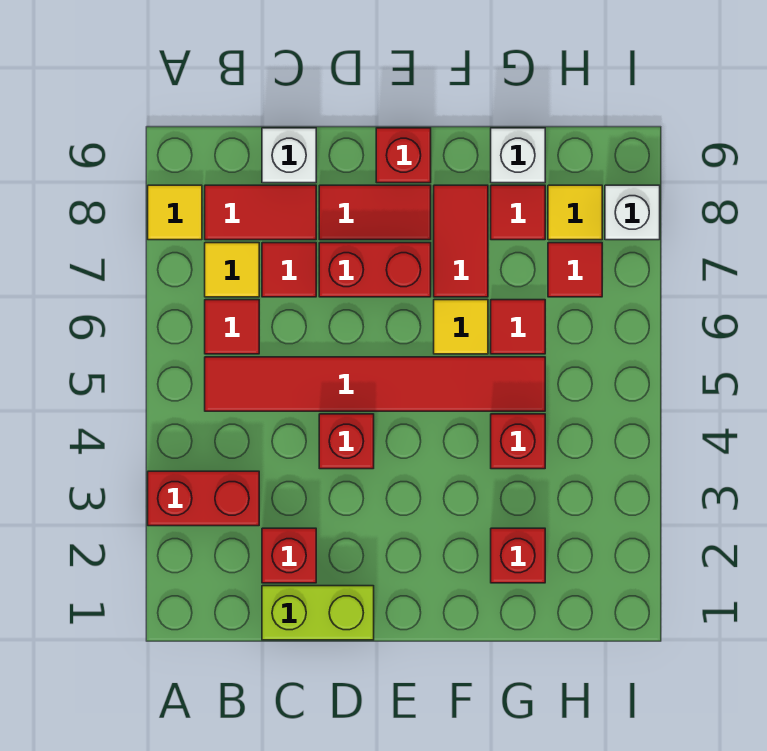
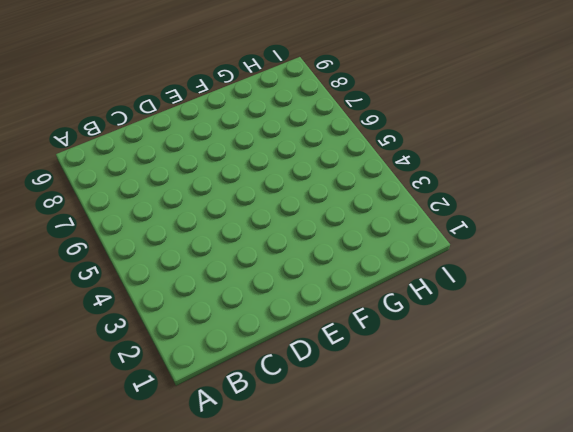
none -> red 1x2 brick [148,471,259,526]
none -> yellow 1x1 tile [148,185,202,240]
none -> red 1x6 tile [205,357,545,411]

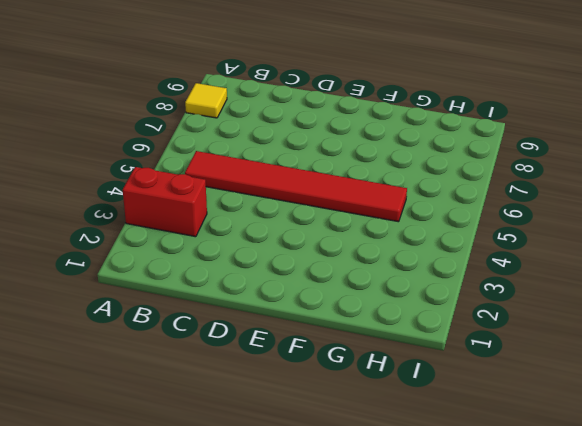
none -> red 1x1 tile [205,300,259,354]
none -> yellow 1x1 tile [205,243,259,297]
none -> red 1x2 tile [205,185,316,240]

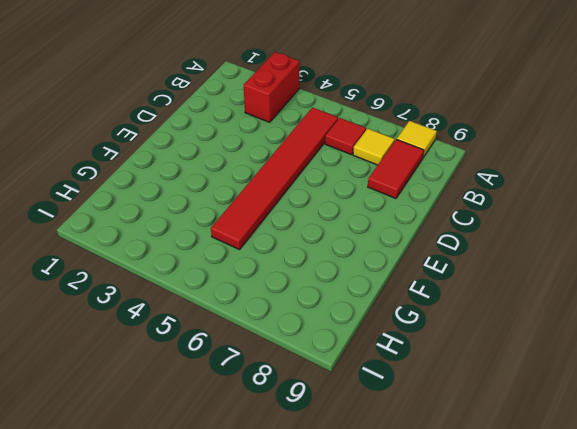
none -> lime 1x2 brick [262,586,374,640]
none -> red 1x1 brick [262,528,316,583]
none -> red 1x1 tile [262,243,316,297]

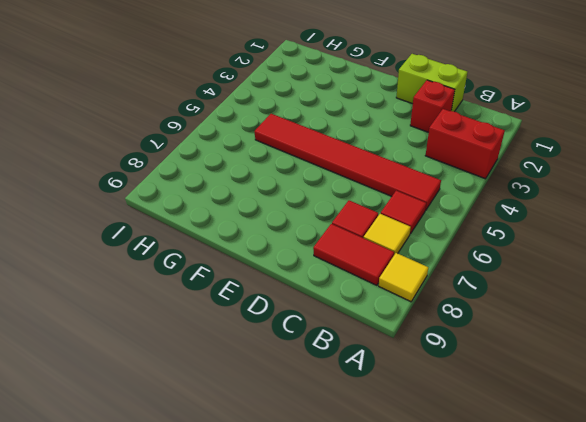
none -> white 1x1 brick [262,128,316,183]
none -> red 1x1 brick [319,414,374,469]
none -> red 1x2 brick [319,243,431,297]

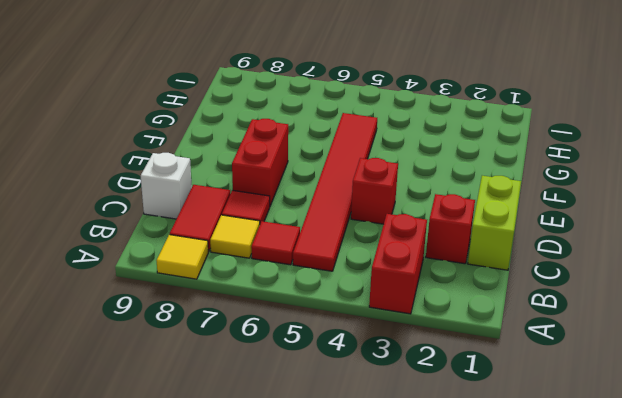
none -> red 1x2 tile [319,185,431,240]
none -> red 1x1 brick [376,128,431,183]
none -> yellow 1x1 tile [434,300,488,354]

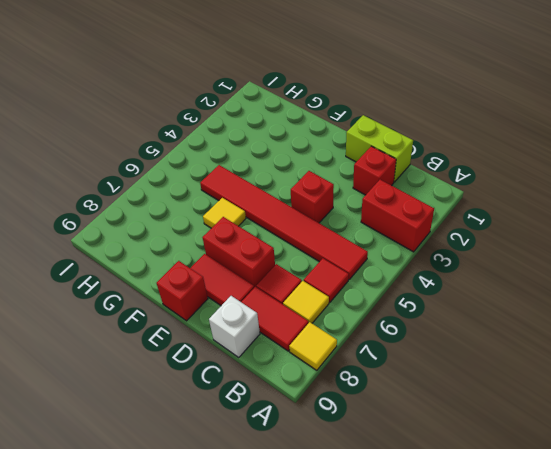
none -> red 1x2 tile [434,185,488,297]
none -> red 1x1 brick [491,528,545,583]
none -> red 1x1 brick [491,414,545,469]

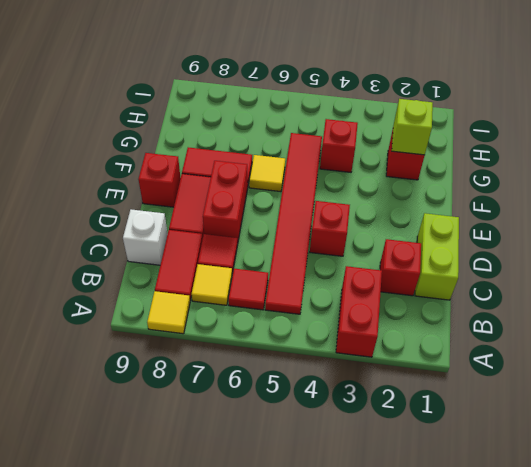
lime 1x1 brick [392,99,433,155] -> none
none -> red 1x1 tile [491,300,545,354]
none -> red 1x1 tile [491,185,545,240]
none -> white 1x1 brick [491,128,545,183]

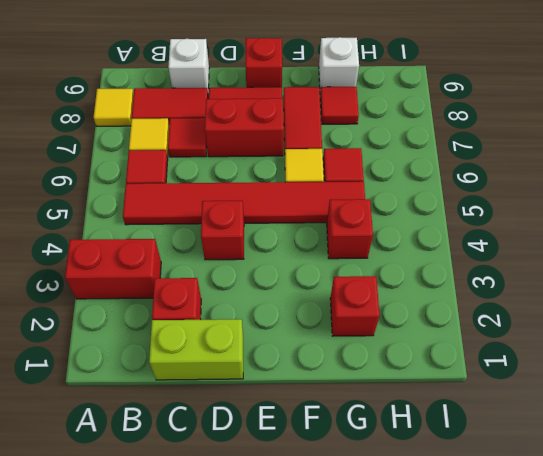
none -> red 1x1 tile [548,243,602,297]
none -> yellow 1x1 tile [548,185,602,240]
none -> white 1x1 brick [605,185,660,240]

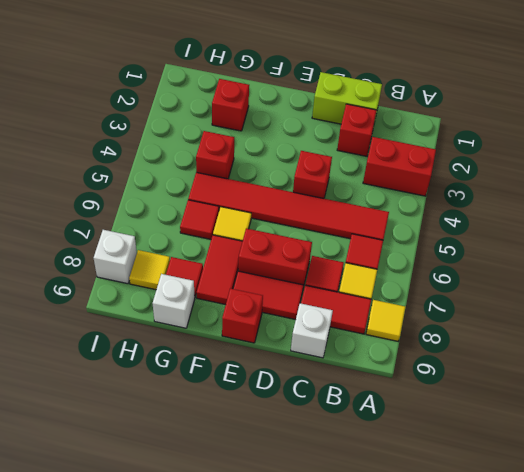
none -> red 1x1 tile [548,243,602,297]

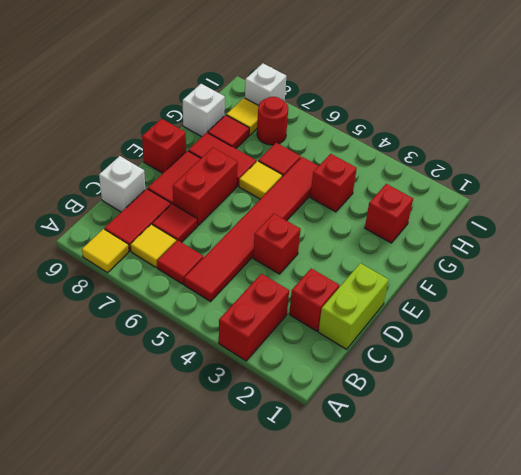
red 1x1 round brick [257,97,288,145] -> red 1x1 tile [548,243,602,297]

